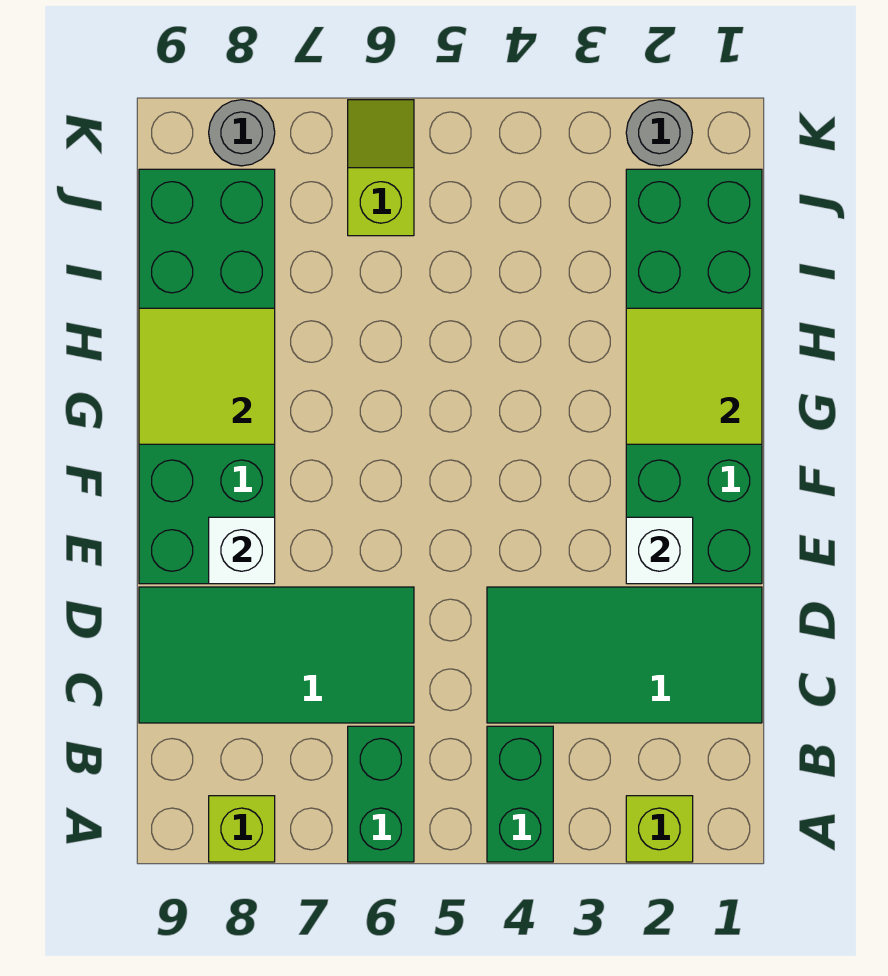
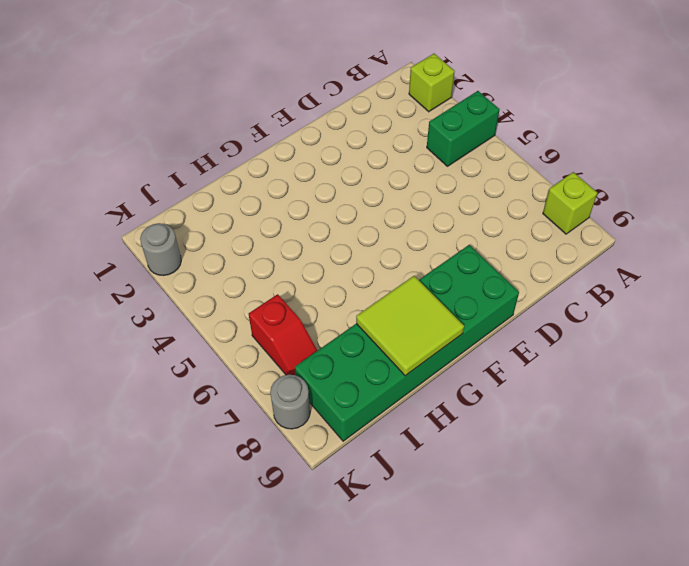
red 1x2 slope [249,294,318,375] -> lime 1x2 slope [348,100,414,236]
none -> green 1x2 brick [348,726,414,862]
none -> green 2x4 tile [487,587,762,723]
none -> green 2x4 tile [139,587,414,723]

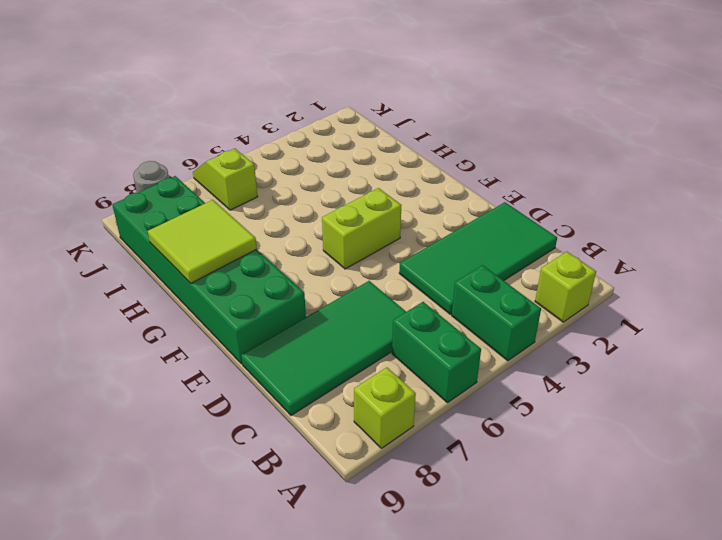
lime 1x2 brick [322,188,401,269] -> none
none -> green 2x6 brick [626,169,762,584]
none -> grey 1x1 round brick [626,100,692,166]
none -> white 1x1 brick [626,517,693,584]

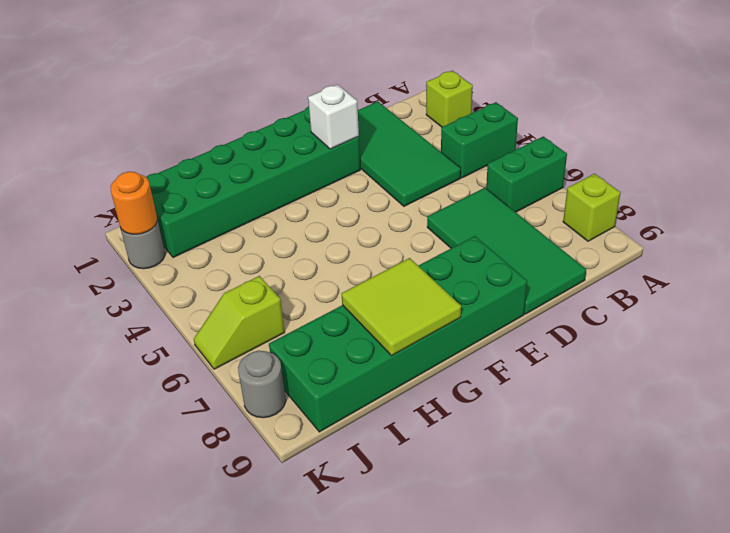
orange 1x1 round brick [111,172,157,234] -> none
none -> white 1x1 brick [209,517,275,584]
none -> lime 2x2 tile [626,308,762,444]

